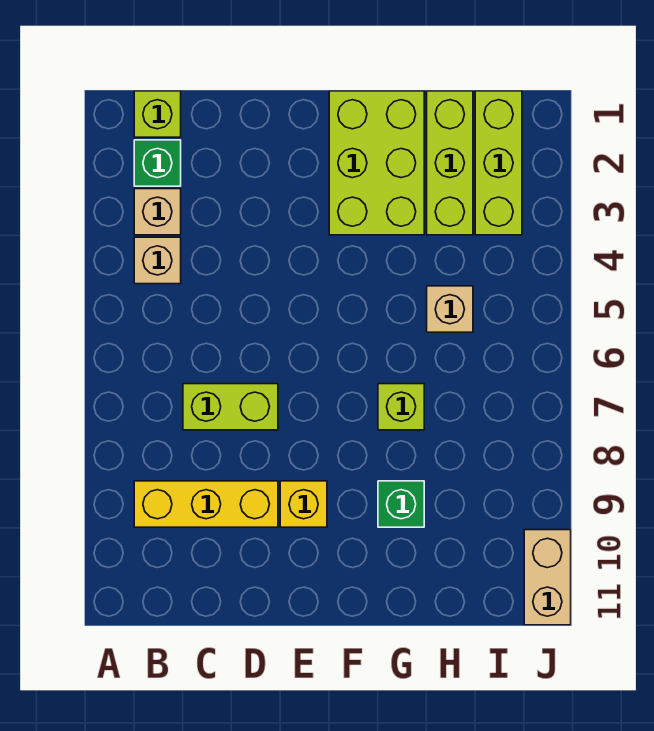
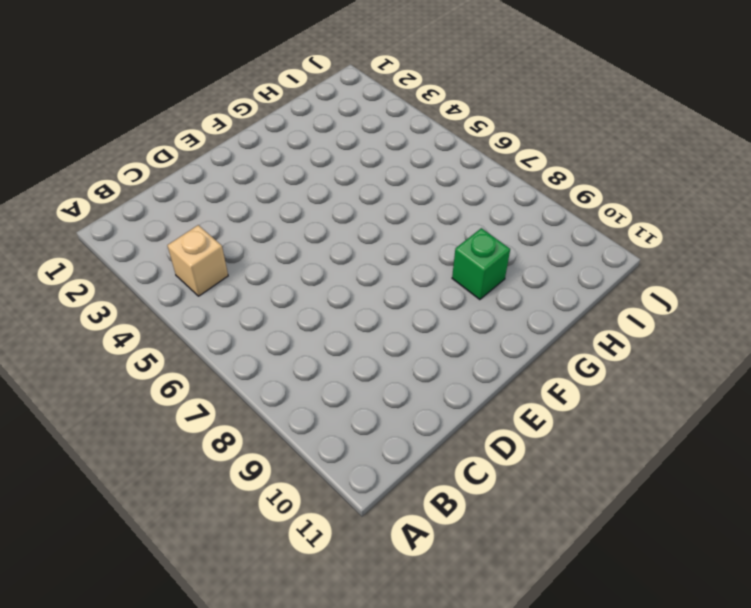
none -> lime 1x1 brick [134,91,181,137]
none -> green 1x1 brick [134,140,181,186]
none -> tan 1x1 brick [134,189,181,235]

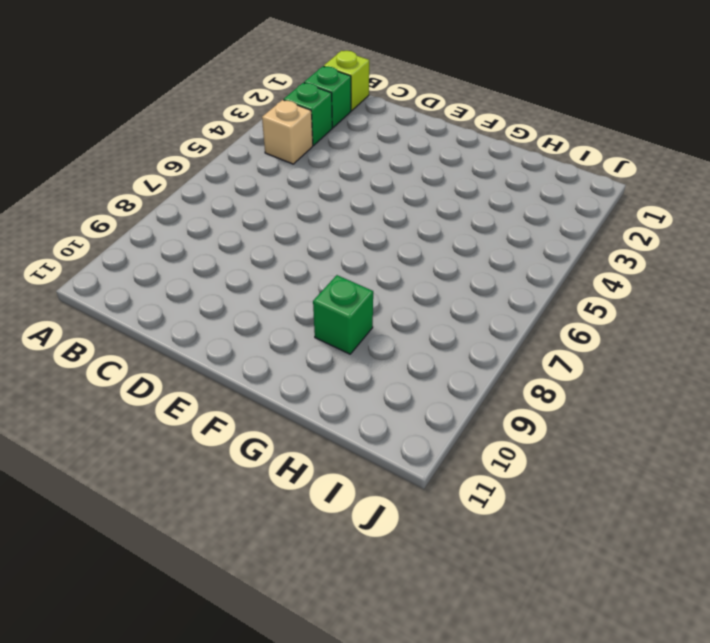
green 1x1 brick [283,83,332,145] -> tan 1x1 brick [134,189,181,235]
none -> yellow 1x3 brick [134,481,278,527]
none -> lime 1x2 brick [183,384,278,430]
none -> yellow 1x1 brick [280,481,327,527]

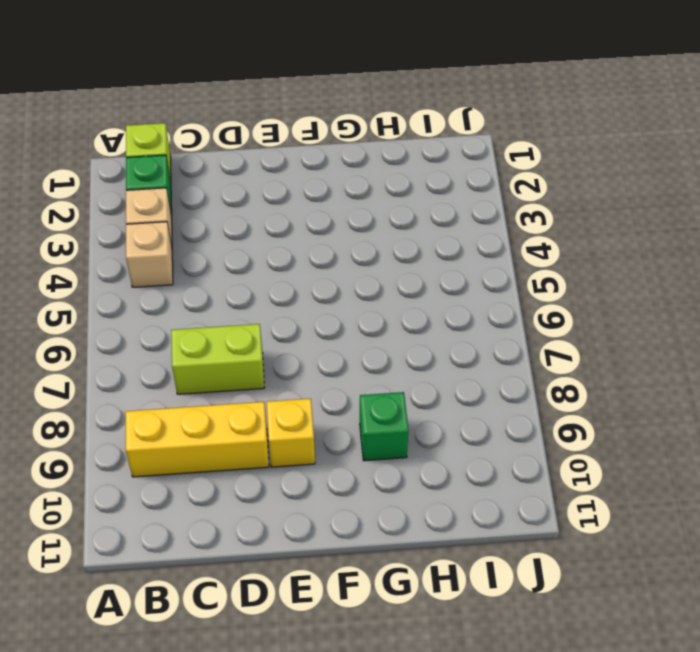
none -> lime 2x3 brick [329,91,424,235]
none -> lime 1x1 brick [378,384,424,430]
none -> lime 1x3 brick [427,91,473,235]

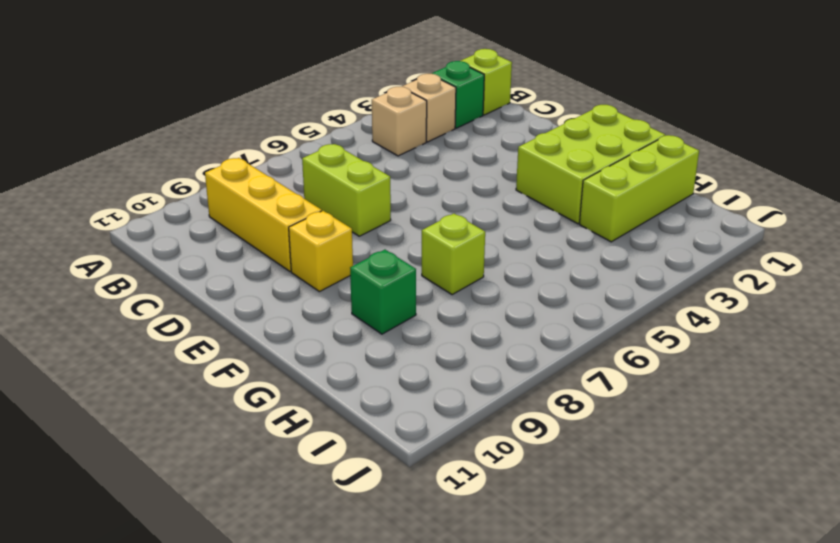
none -> tan 1x1 brick [427,286,473,332]
none -> lime 1x3 brick [475,91,522,235]
none -> tan 1x2 brick [524,530,571,625]

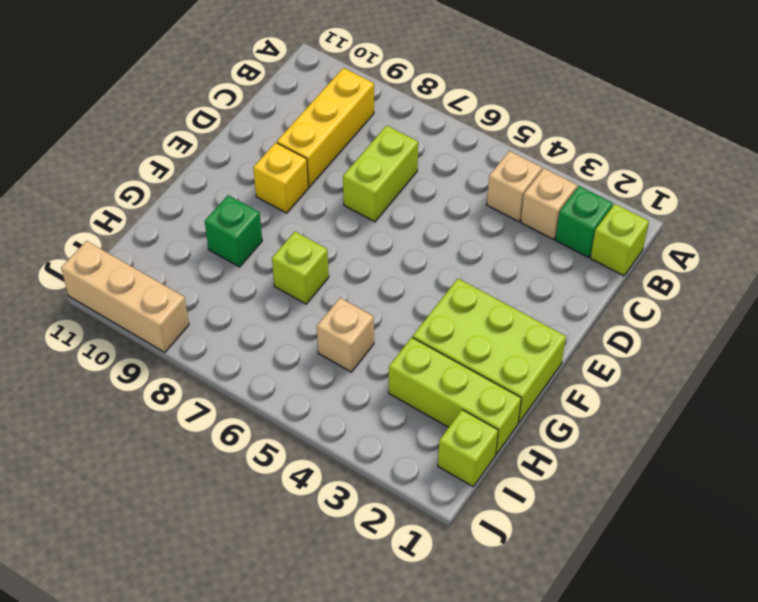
lime 1x1 brick [438,410,498,486] -> lime 1x3 brick [475,91,522,235]
tan 1x3 brick [61,241,189,352] -> tan 1x2 brick [524,530,571,625]

